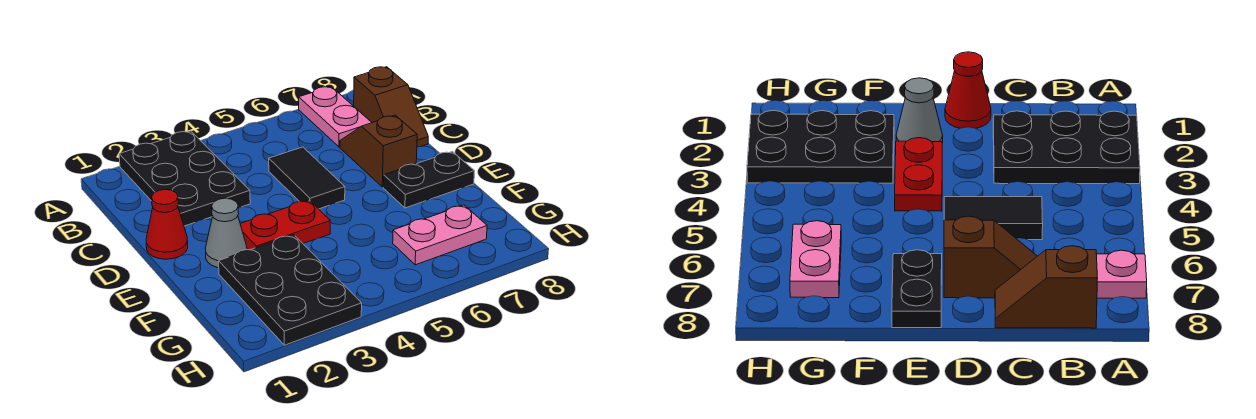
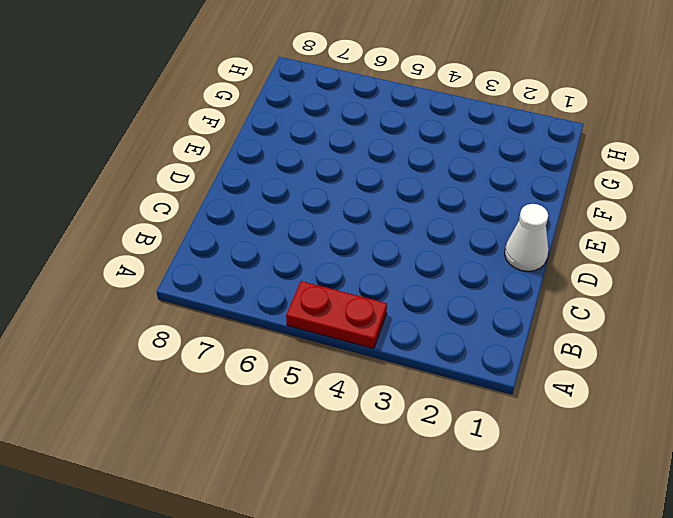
red 1x2 plate [286,281,387,349] -> red 1x2 plate moved to [240,200,330,250]
white 1x1 cone [505,204,548,271] -> red 1x1 cone [146,189,188,259]
none -> black 2x3 plate [119,131,250,226]
none -> pink 1x2 plate [299,87,372,147]

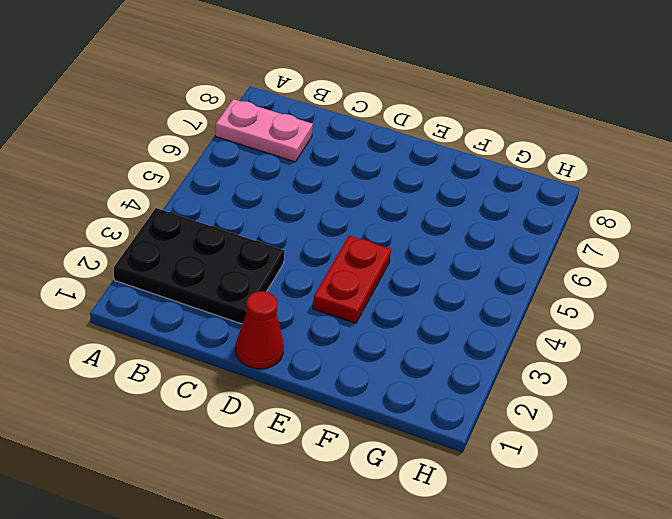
none -> brown 1x2 slope [354,67,428,147]
none -> black 1x2 tile [269,147,345,209]

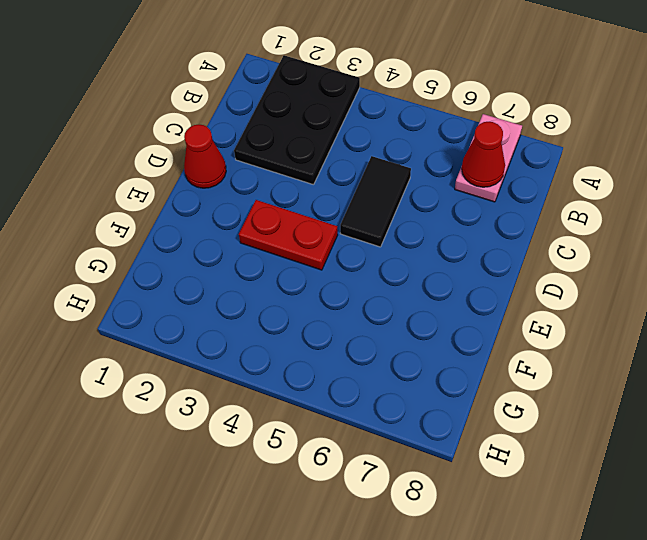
red 1x1 cone [462,122,505,187] -> none
none -> brown 1x2 slope [354,67,428,147]
none -> brown 1x2 slope [340,115,417,187]

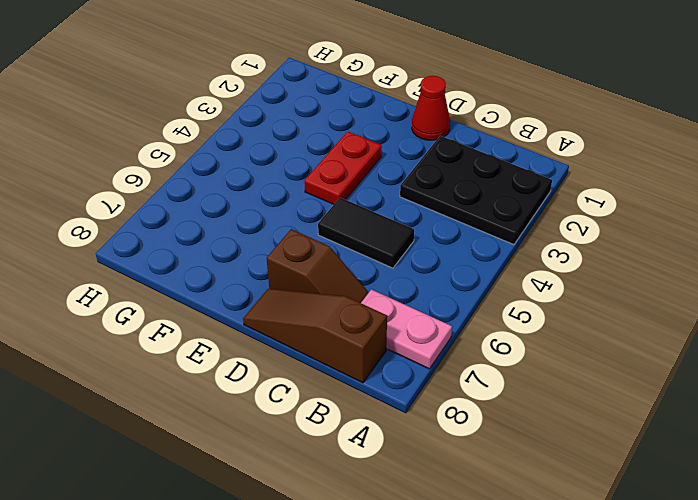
brown 1x3 slope [243,289,387,383] -> brown 1x2 slope [354,67,428,147]
none -> grey 1x1 cone [205,198,247,268]
none -> black 1x2 plate [383,152,475,208]

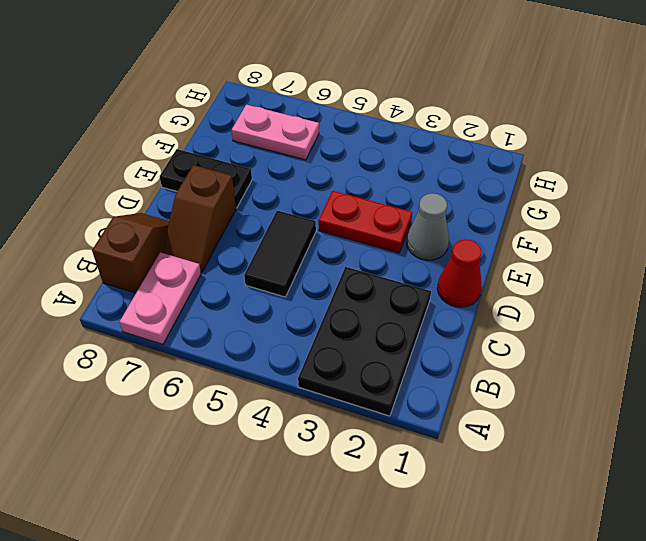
none -> black 2x3 plate [219,235,362,345]

